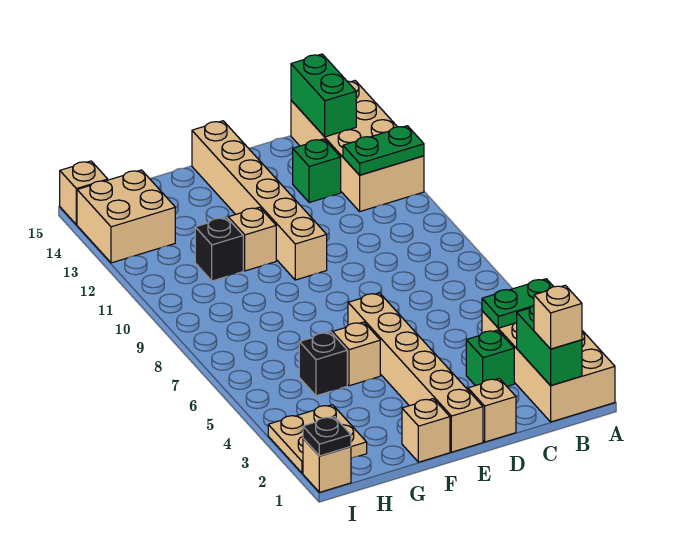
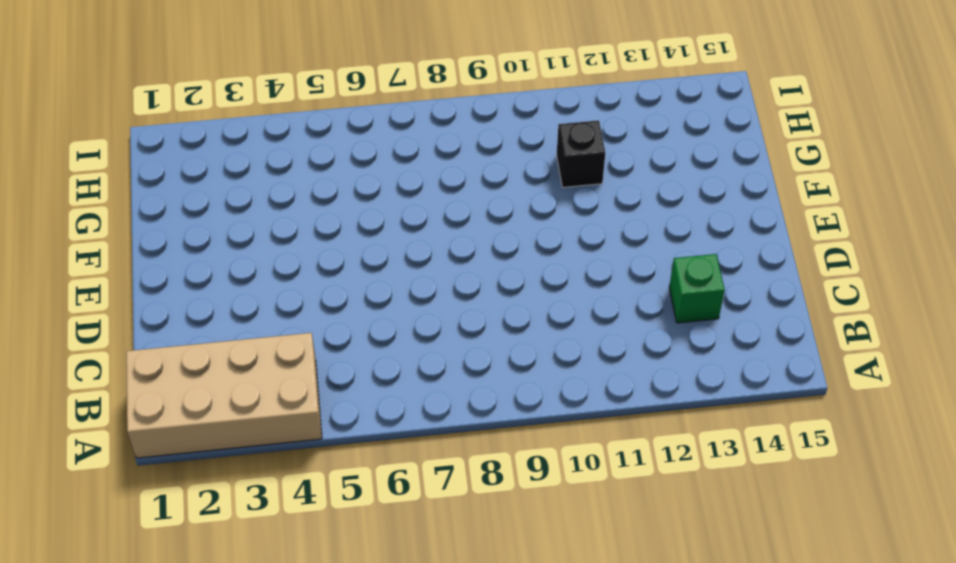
none -> tan 2x4 brick [291,81,424,211]
none -> green 1x1 brick [466,330,514,387]
none -> tan 1x1 brick [468,378,516,442]

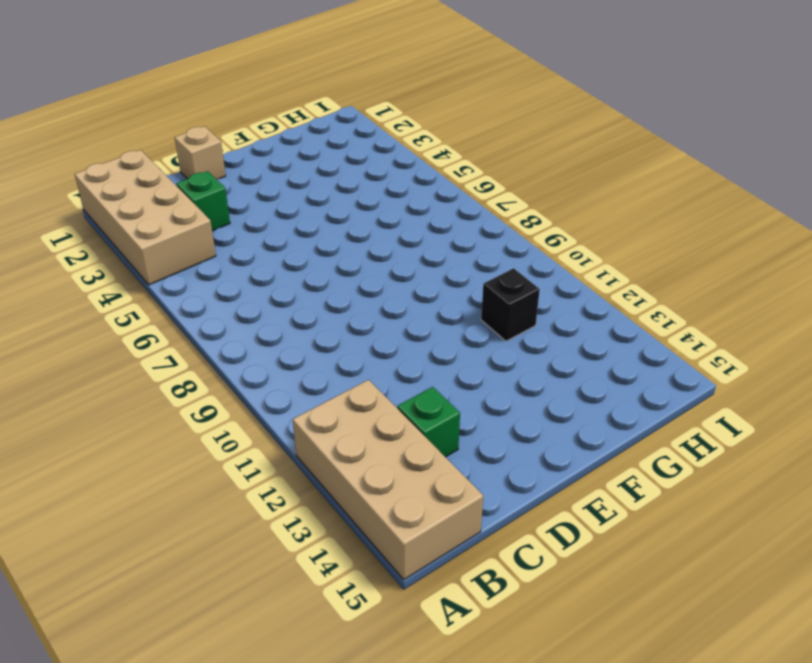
none -> tan 1x6 brick [348,293,483,452]
none -> tan 1x6 brick [192,121,327,280]
none -> tan 1x1 brick [402,399,450,462]

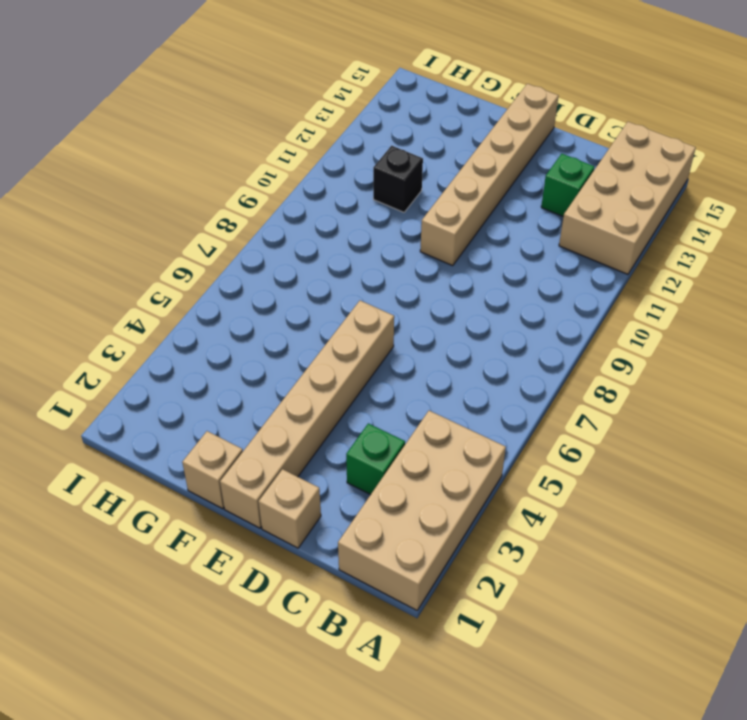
none -> tan 1x1 brick [332,322,380,386]
none -> tan 1x1 brick [228,207,276,271]
none -> black 1x1 brick [299,332,347,396]

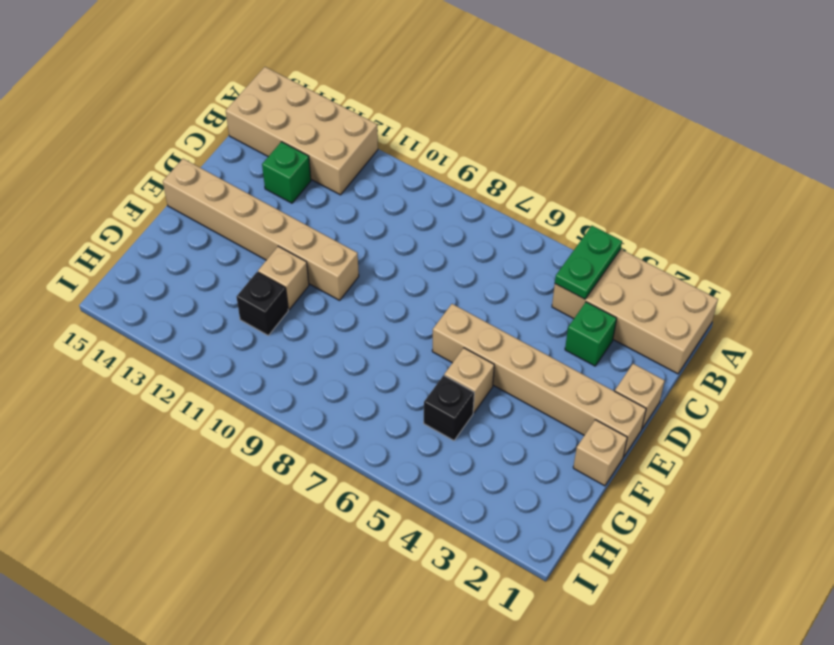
none -> tan 2x2 plate [268,405,367,473]
none -> tan 2x2 brick [77,170,175,263]
none -> tan 1x1 brick [303,439,351,492]

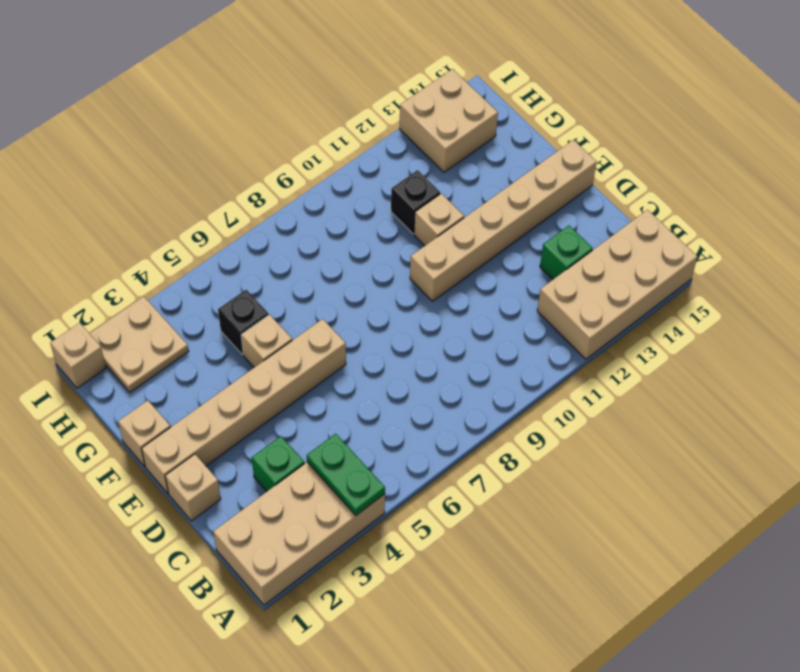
none -> tan 1x1 brick [60,161,108,225]
none -> green 1x2 plate [343,126,424,175]
none -> green 1x2 brick [517,305,582,386]

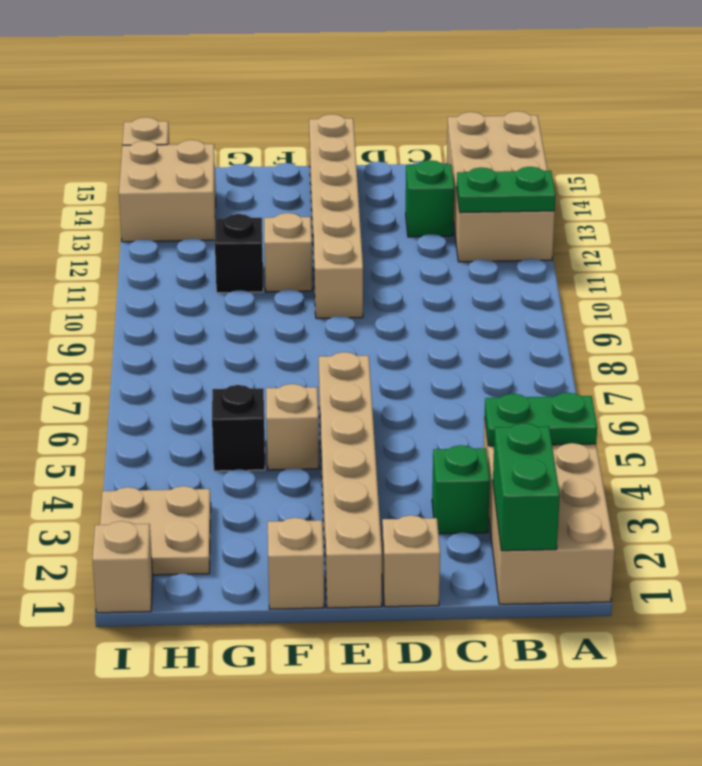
none -> green 1x2 brick [291,54,356,137]
none -> black 1x1 plate [303,417,351,456]
none -> tan 1x1 brick [534,285,582,349]

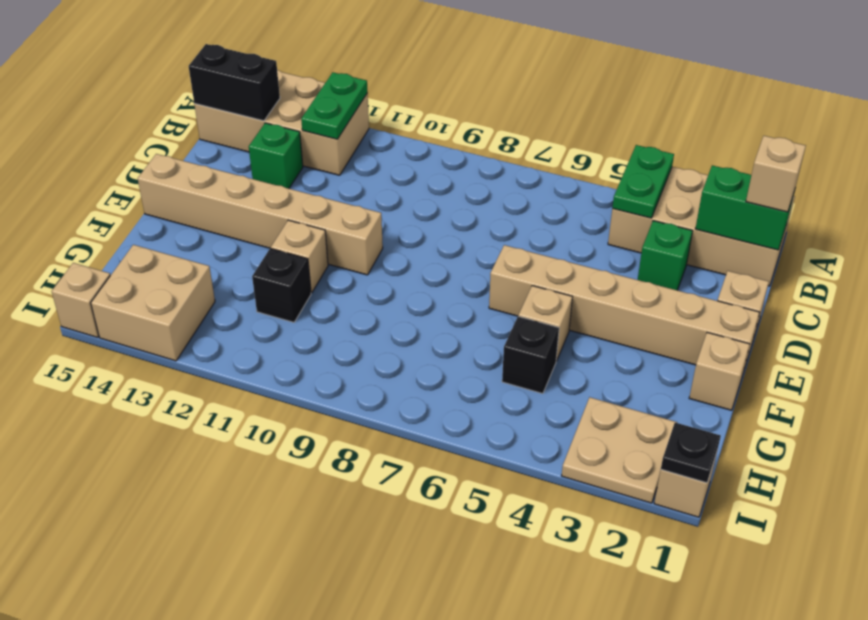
black 1x2 brick [189,44,280,121] -> green 1x2 brick [291,54,356,137]

